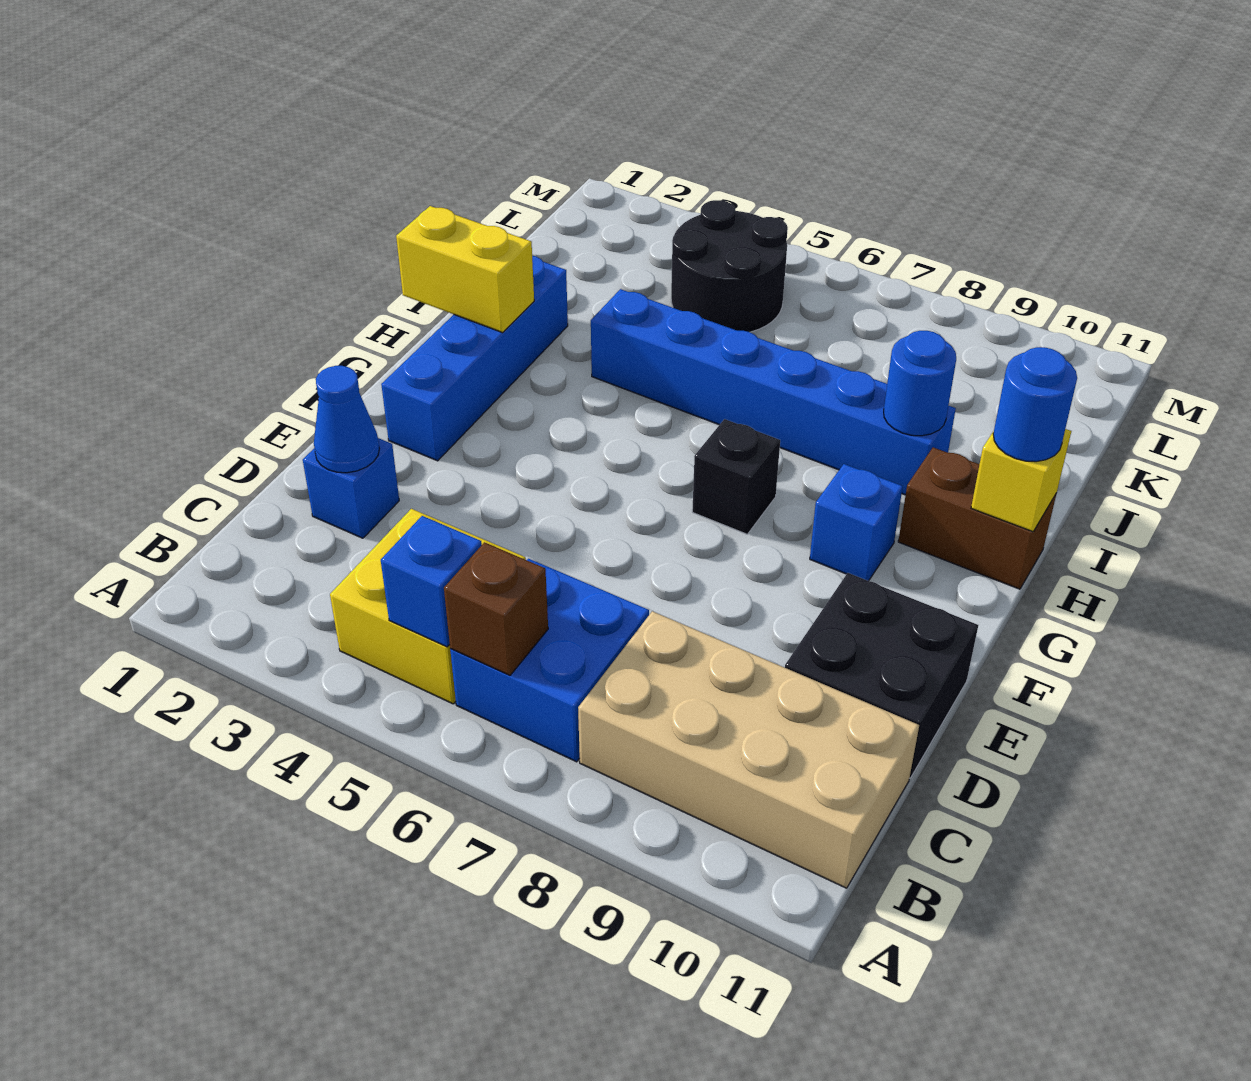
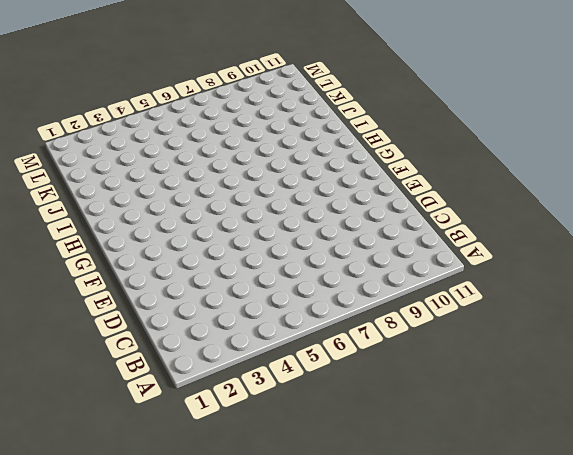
none -> yellow 2x2 brick [330,509,526,704]
none -> blue 2x2 brick [450,559,649,762]
none -> tan 2x4 brick [578,611,919,888]

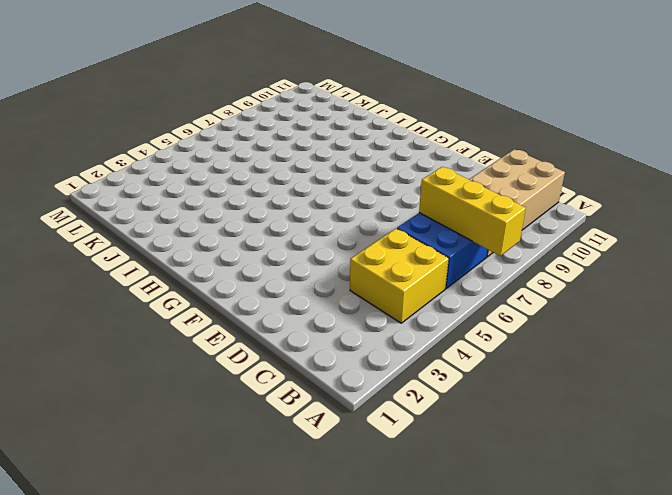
yellow 1x3 brick [419,167,526,256] -> none
none -> blue 1x1 brick [303,438,399,538]
none -> black 2x2 brick [785,573,978,778]
none -> blue 1x4 brick [381,256,568,461]

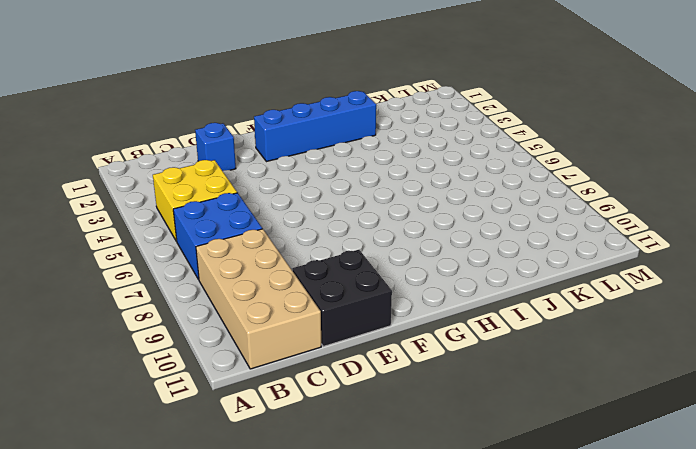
none -> black 1x1 brick [692,419,780,534]
none -> blue 1x1 brick [810,464,903,581]
none -> brown 1x2 brick [898,447,1056,589]

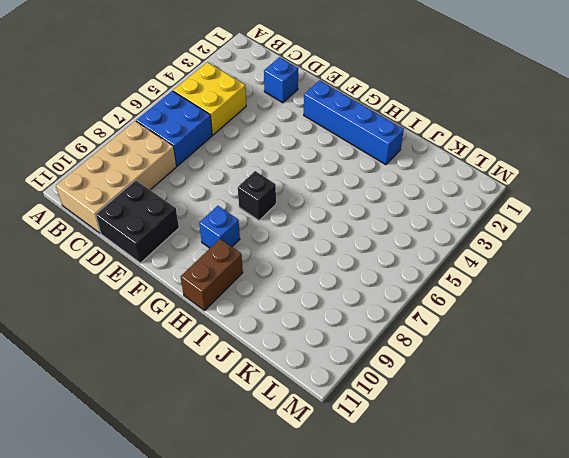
none -> blue 1x6 brick [591,289,956,495]
none -> black 2x2 round brick [671,200,788,332]
none -> blue 1x1 brick [381,516,482,647]

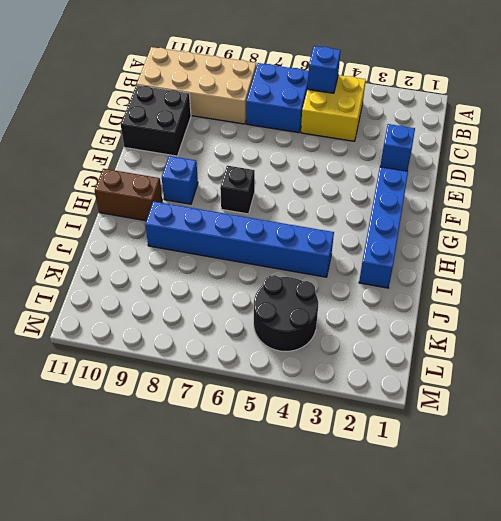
none -> brown 1x1 brick [444,542,548,675]
none -> blue 1x1 cone [314,366,379,473]
none -> yellow 1x2 brick [396,206,534,333]

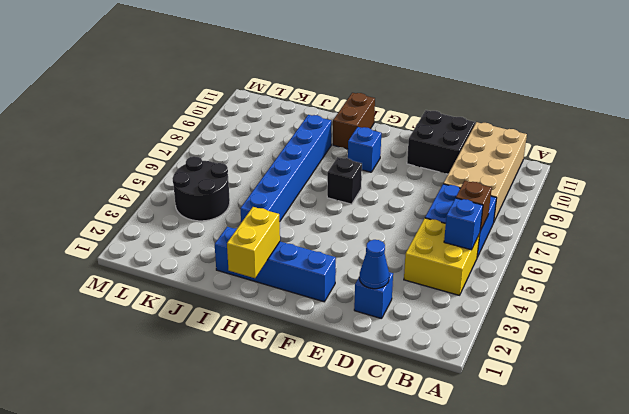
none -> yellow 1x1 brick [971,429,1071,532]
none -> blue 1x1 round brick [884,331,956,436]
none -> blue 1x1 round brick [993,347,1077,462]

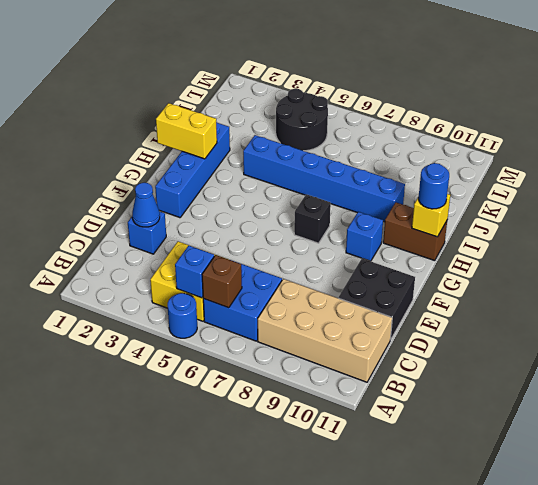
blue 1x1 round brick [168,293,197,338] -> blue 1x1 round brick moved to [884,331,956,436]

